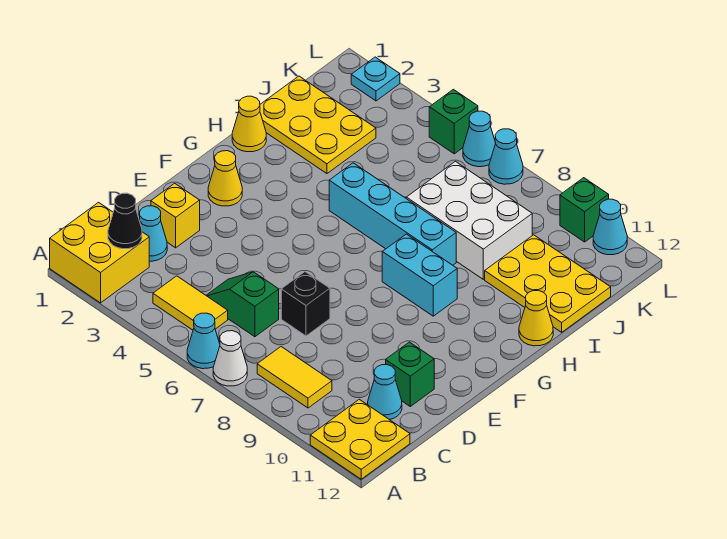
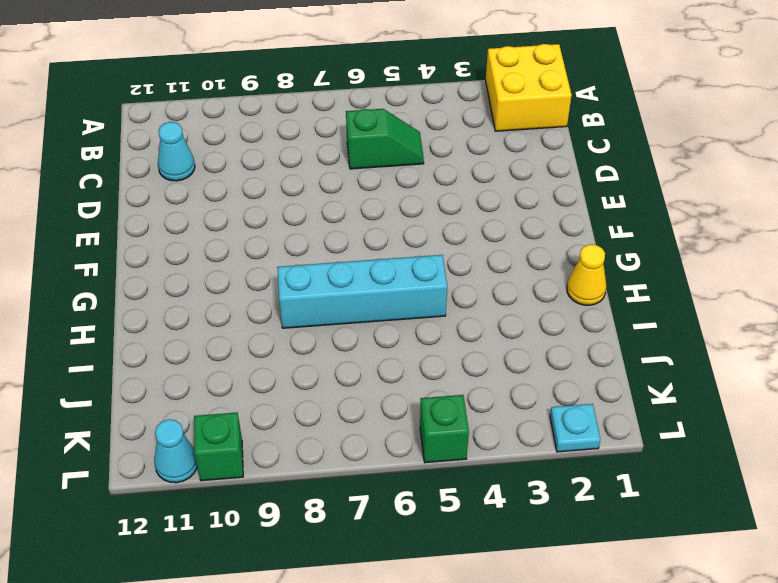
none -> cyan 1x1 cone [187,313,220,369]
none -> white 1x1 cone [213,331,247,386]
none -> yellow 2x2 plate [310,399,410,479]

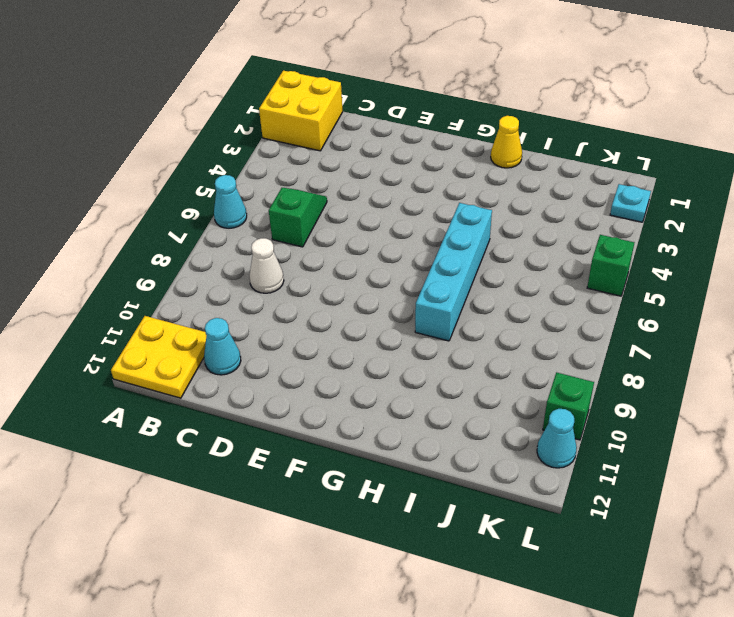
white 1x1 cone [249,238,284,293] -> white 1x1 cone moved to [213,331,247,386]
none -> yellow 1x2 tile [153,276,228,330]
none -> yellow 1x2 tile [257,347,332,408]
none -> cyan 1x1 cone [140,206,167,261]

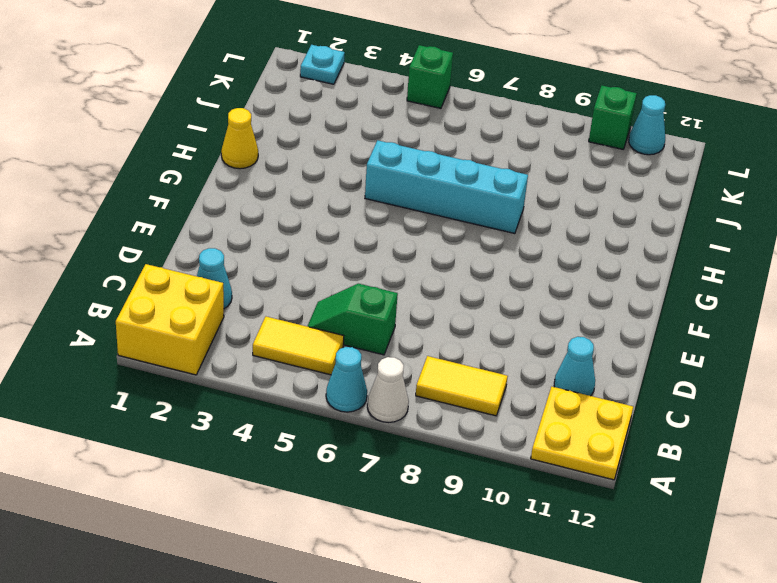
none -> yellow 1x1 brick [151,183,200,248]
none -> black 1x1 brick [281,272,330,336]
none -> green 1x1 brick [386,342,434,406]

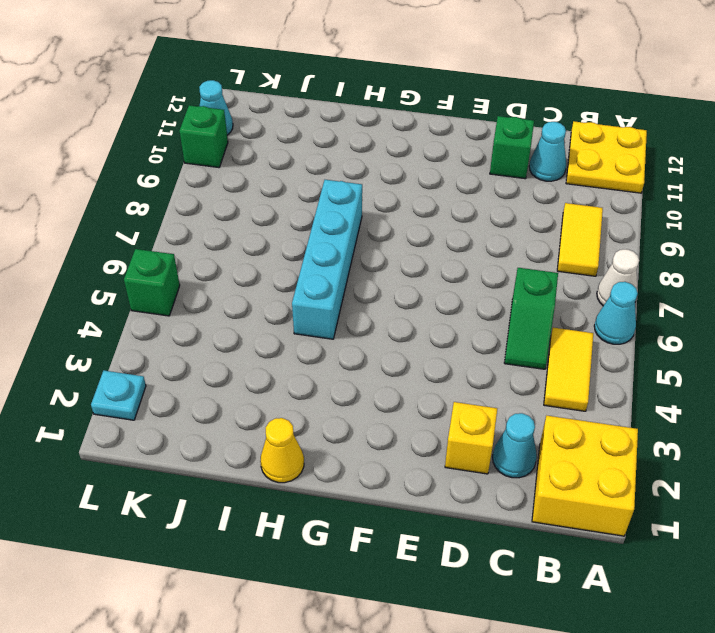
none -> black 1x1 brick [281,272,330,336]
none -> yellow 1x1 cone [208,151,242,206]
none -> cyan 1x2 brick [382,234,457,316]

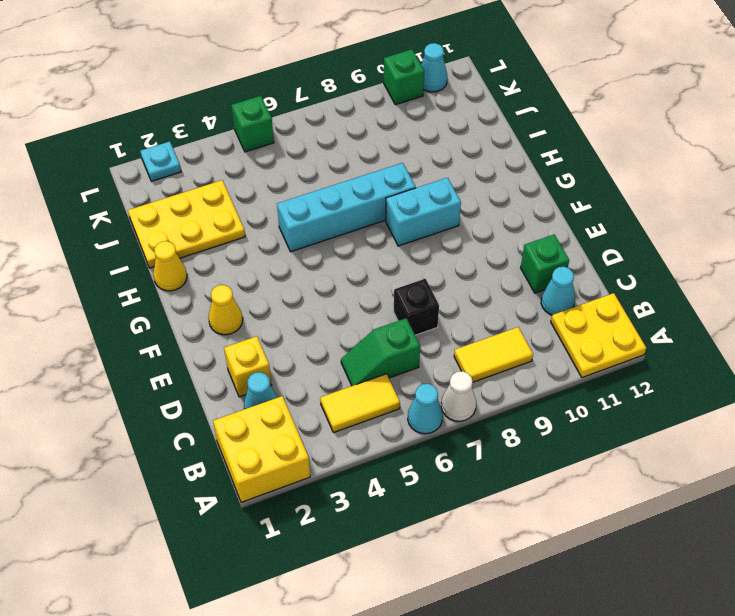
none -> yellow 1x1 cone [519,290,553,346]
none -> white 2x3 brick [406,161,532,279]
none -> yellow 2x3 plate [485,235,611,332]

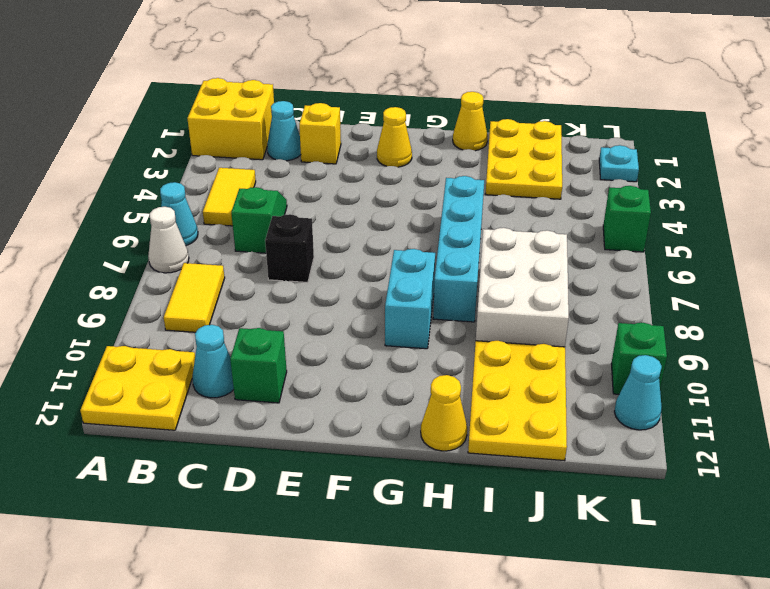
none -> cyan 1x1 cone [463,111,496,167]
none -> cyan 1x1 cone [489,129,523,184]
none -> black 1x1 cone [108,193,142,249]

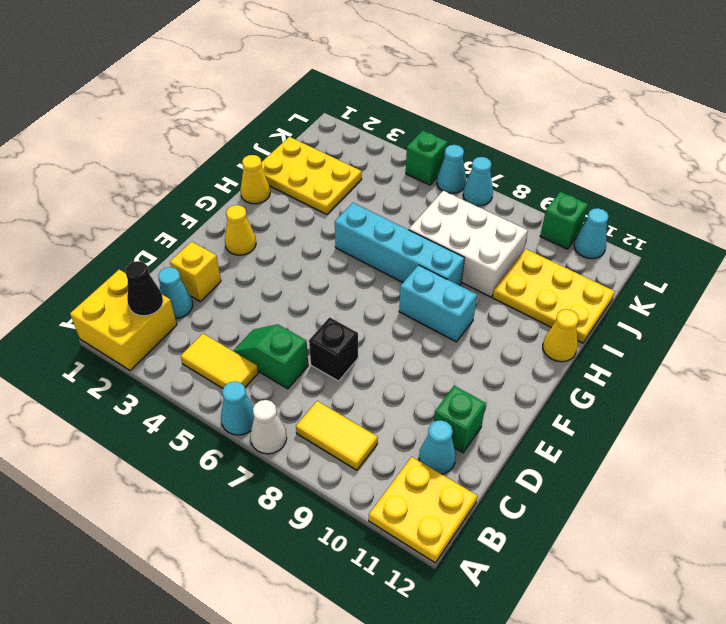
none -> cyan 1x1 plate [351,57,400,101]

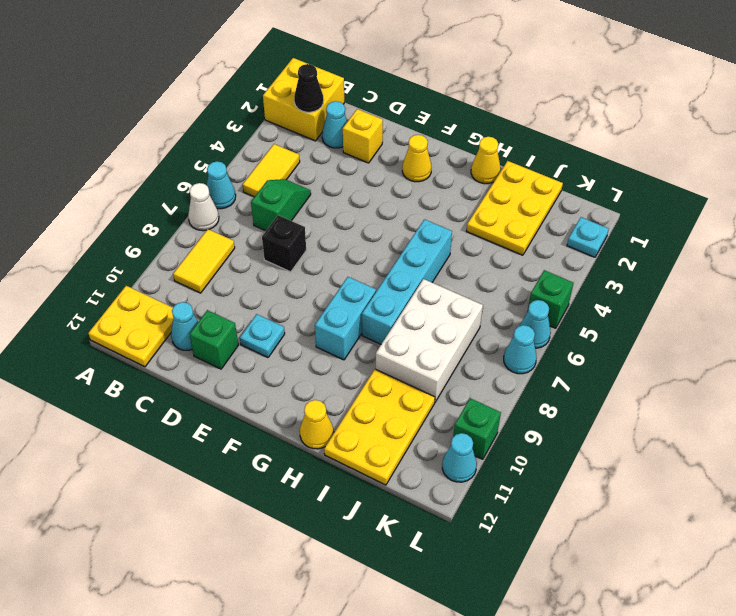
cyan 1x1 plate [240,314,285,357] -> none

